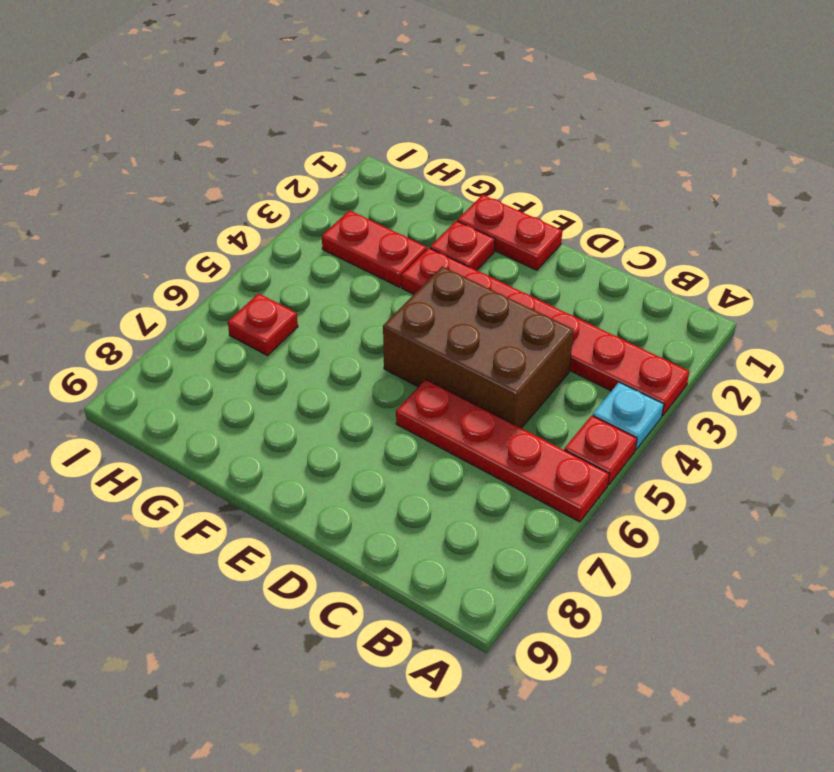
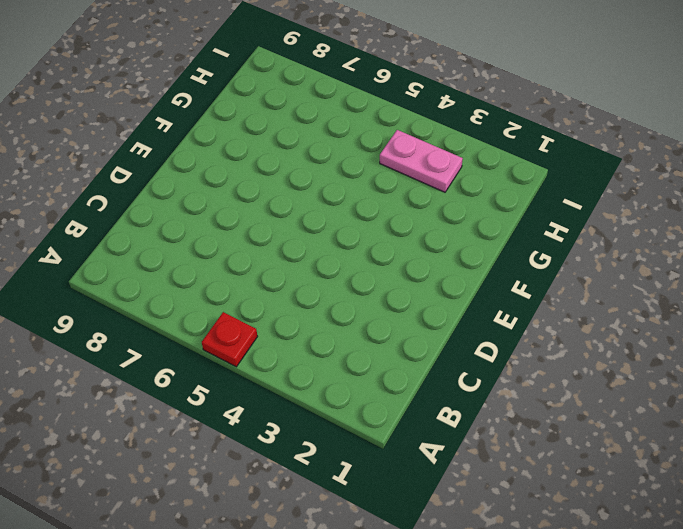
pink 1x2 plate [380,130,463,192] -> red 1x2 plate [322,210,427,287]
none -> red 1x6 plate [402,248,690,416]
none -> cyan 1x1 plate [593,382,664,450]

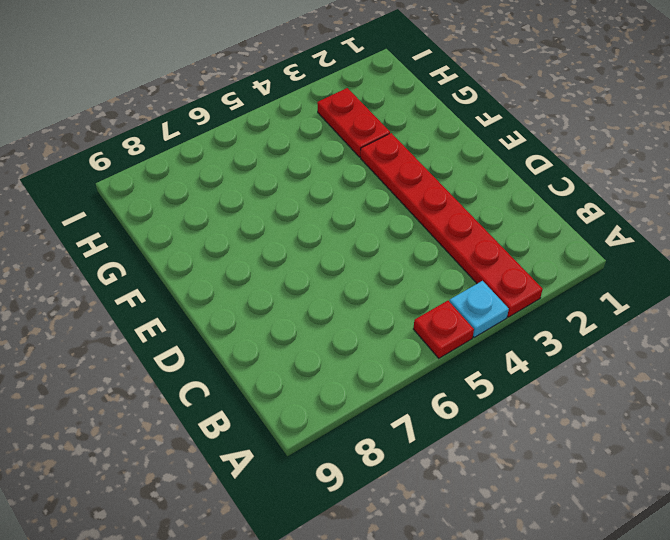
none -> red 1x4 plate [396,379,609,522]
none -> brown 2x3 brick [383,266,574,428]

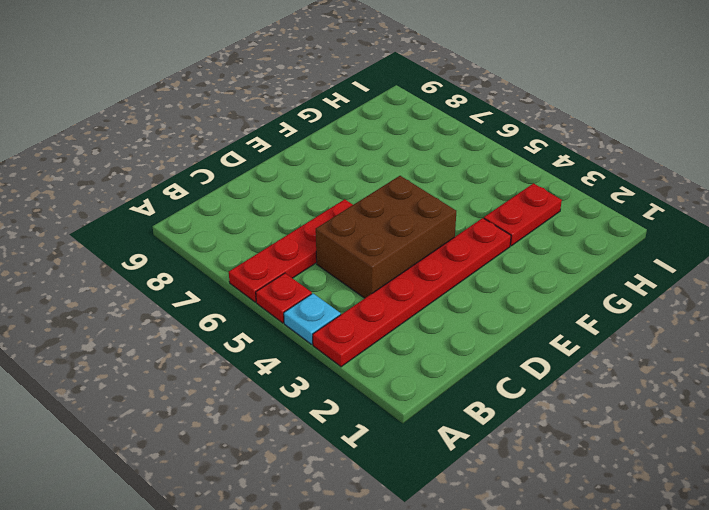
none -> red 1x2 plate [457,195,562,270]
none -> red 1x1 plate [430,221,495,270]

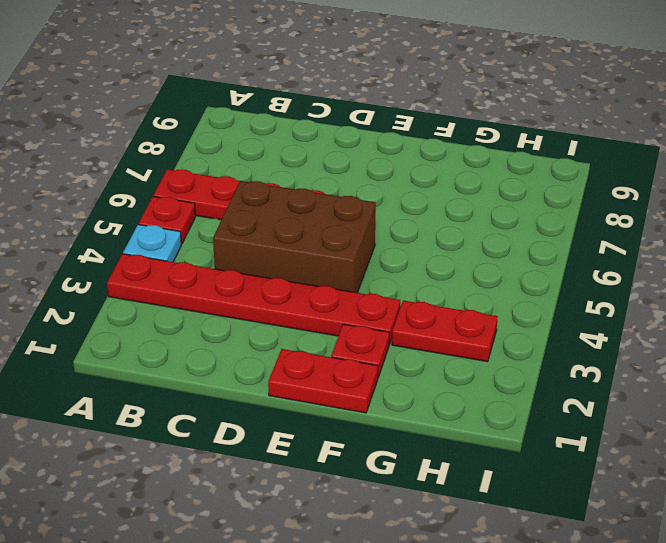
none -> red 1x1 plate [228,293,298,356]

